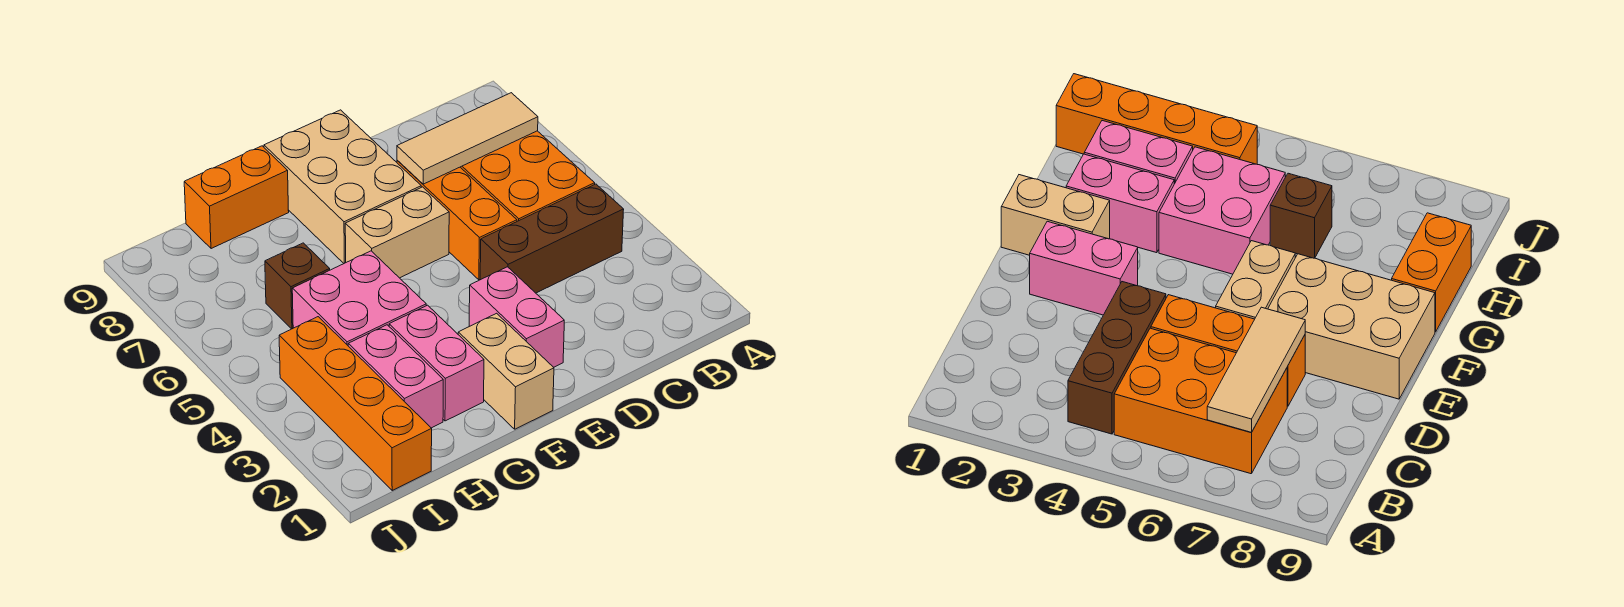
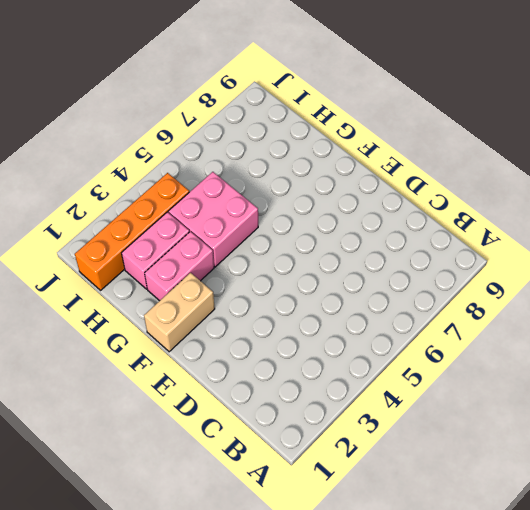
none -> brown 1x3 brick [480,184,624,293]
none -> orange 2x3 brick [461,131,595,221]
none -> orange 1x3 brick [397,160,517,280]

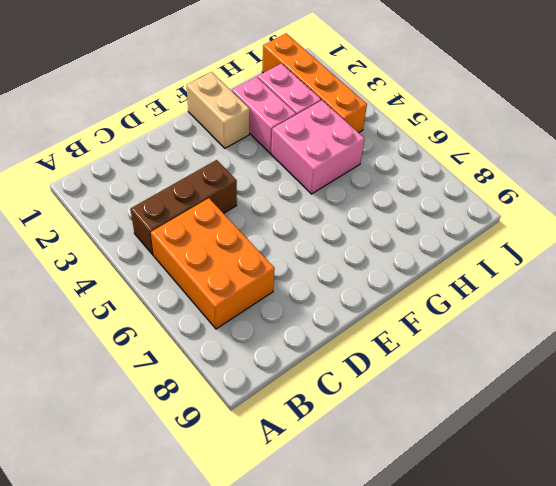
none -> orange 1x3 brick [397,160,517,280]
none -> pink 1x2 brick [469,267,564,367]
none -> tan 1x2 brick [345,187,449,278]

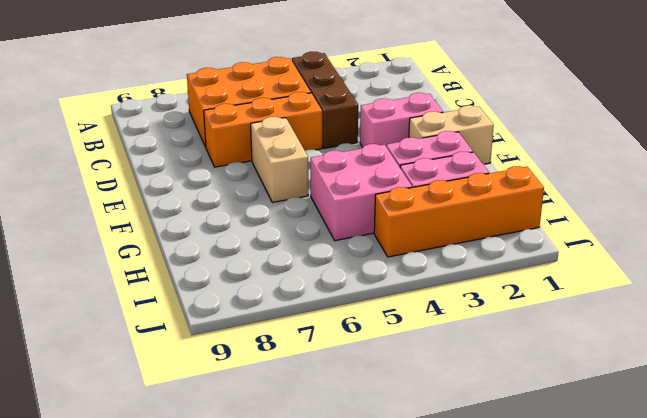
none -> tan 2x3 brick [264,110,421,263]
none -> orange 1x2 brick [184,146,289,249]
none -> brown 1x1 brick [265,243,330,329]

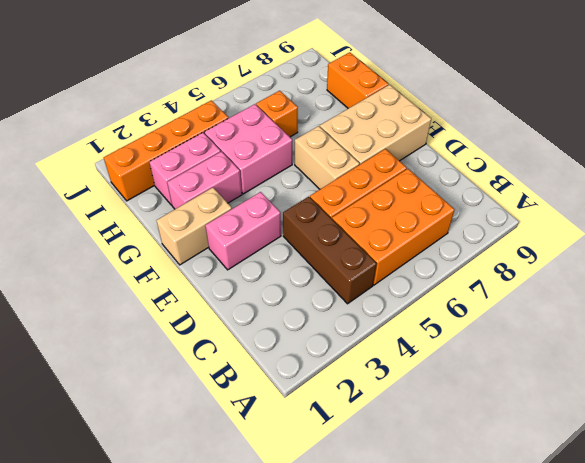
orange 1x1 brick [256,91,298,137] -> brown 1x1 brick [265,243,330,329]
none -> tan 1x3 tile [397,93,538,184]

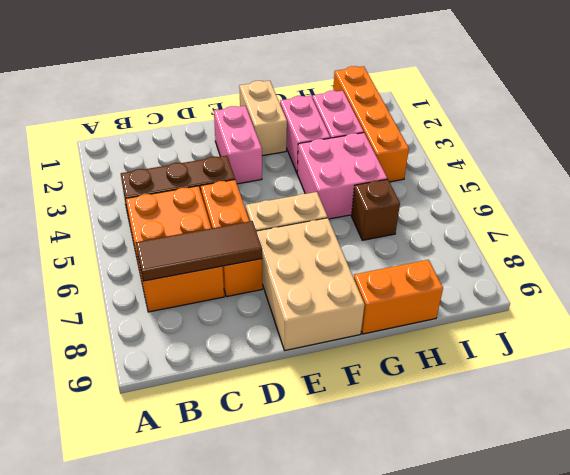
brown 1x3 tile [136,221,262,281] -> tan 1x3 tile [397,93,538,184]

